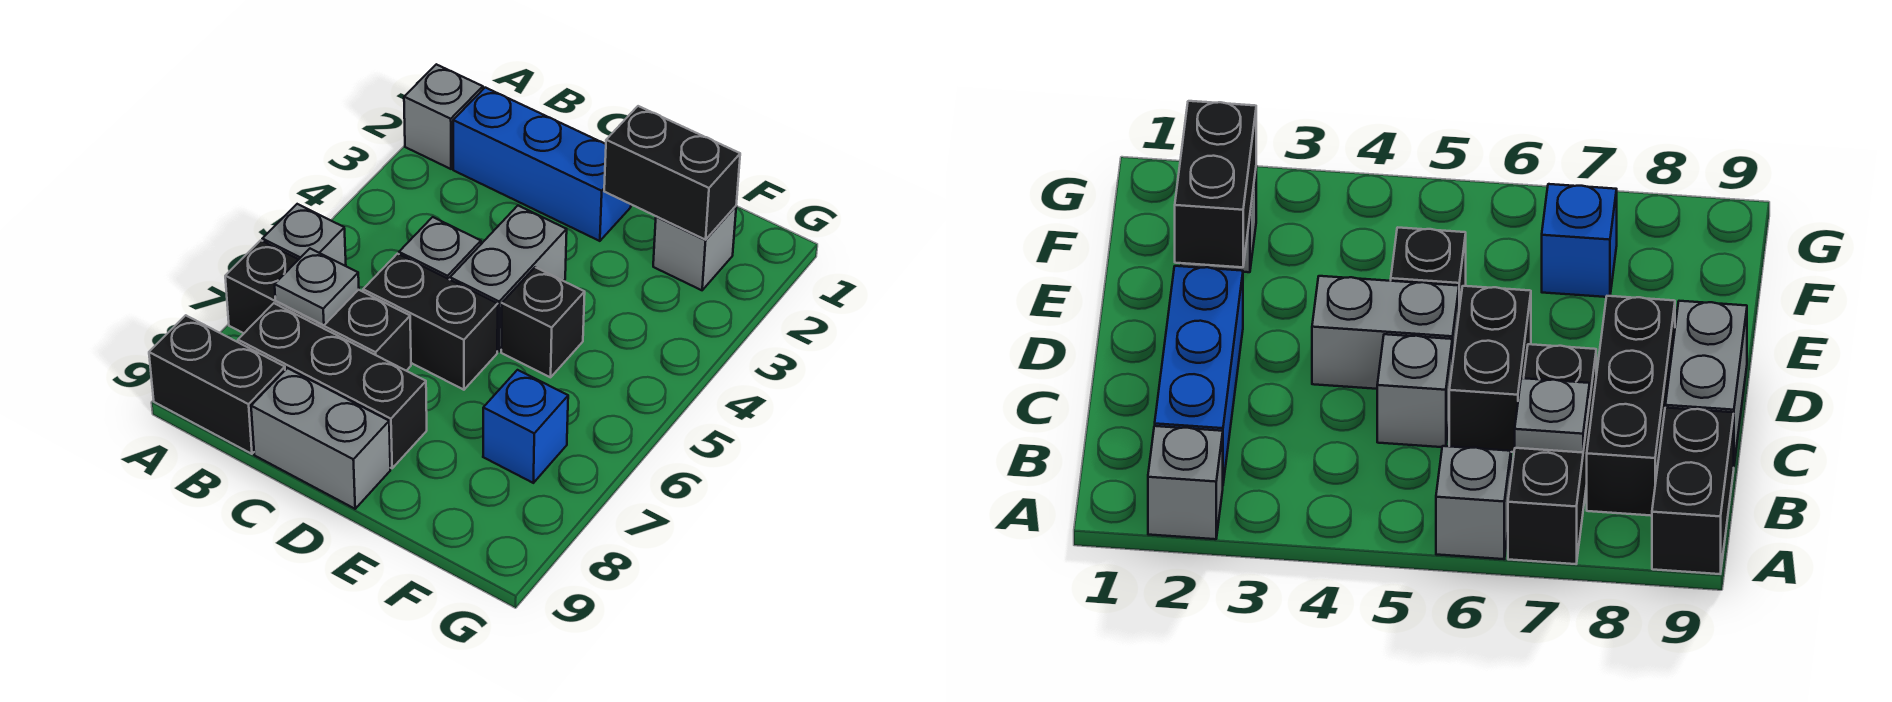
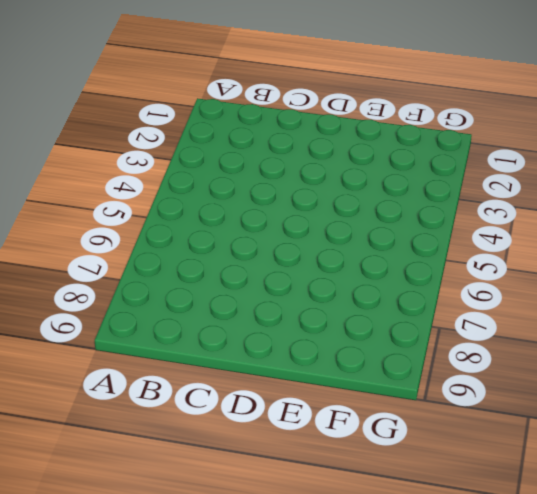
none -> grey 1x1 brick [404,64,483,169]
none -> grey 1x1 brick [262,204,346,266]
none -> black 1x3 brick [225,240,411,371]

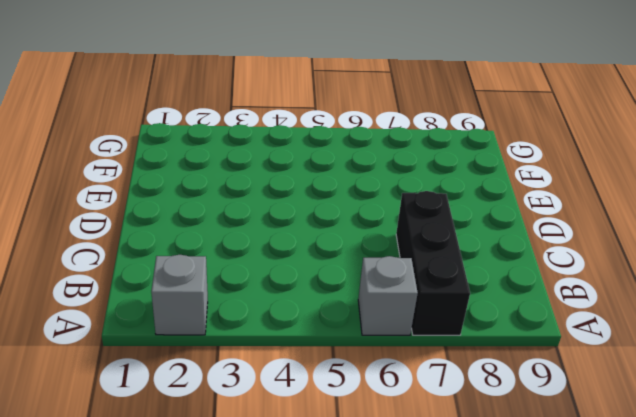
none -> black 1x2 brick [149,315,285,454]
none -> blue 1x3 brick [453,88,631,241]
none -> black 1x3 brick [238,303,427,468]

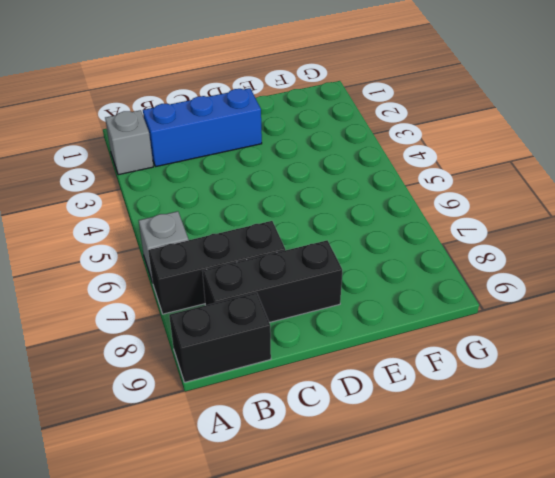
none -> grey 1x1 brick [399,217,481,280]
none -> black 1x2 brick [363,254,498,390]
none -> grey 1x2 brick [251,368,390,509]

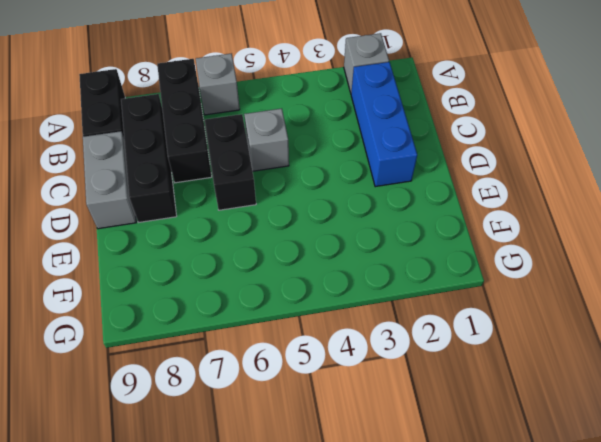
none -> grey 1x2 brick [450,205,567,352]
none -> black 1x1 brick [501,267,585,377]
none -> grey 1x1 brick [653,206,736,290]

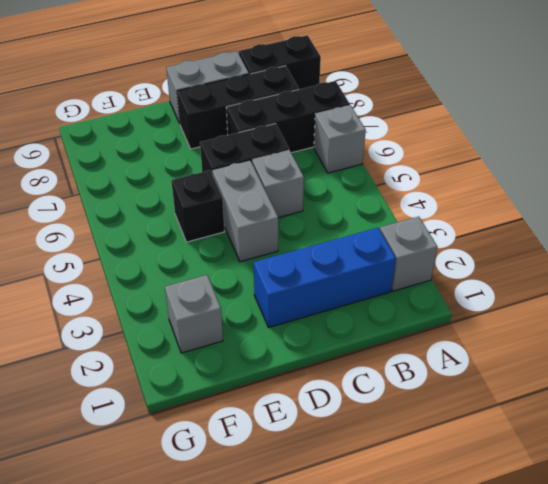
none -> blue 1x1 brick [483,370,568,483]
none -> grey 1x1 plate [275,249,359,325]
none -> black 1x2 brick [604,106,740,240]

